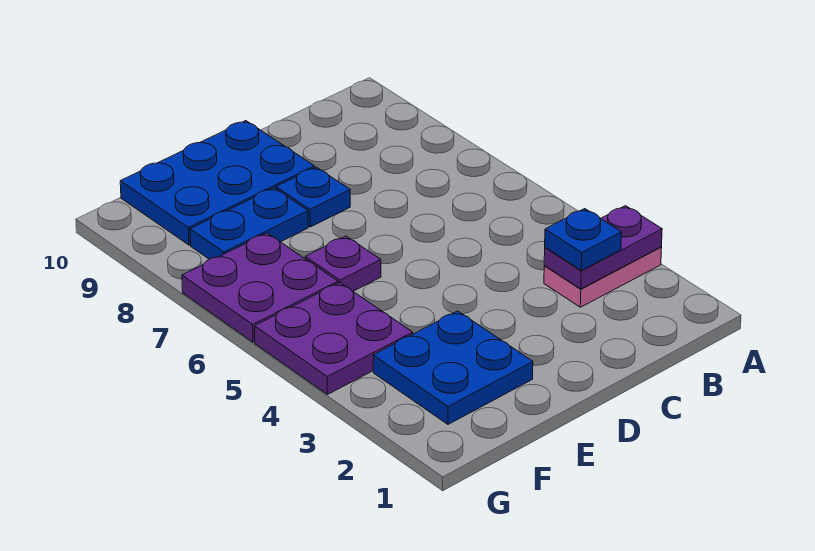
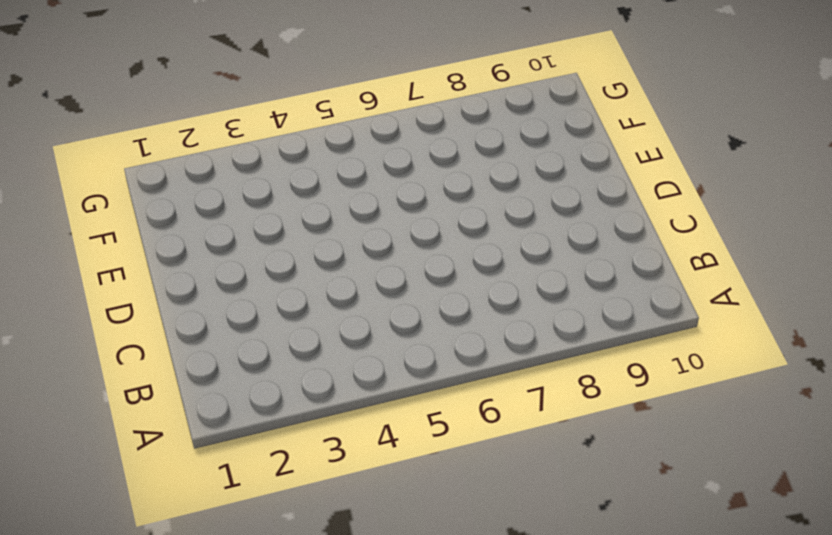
none -> pink 1x2 plate [544,247,662,307]
none -> blue 1x1 plate [276,167,350,227]

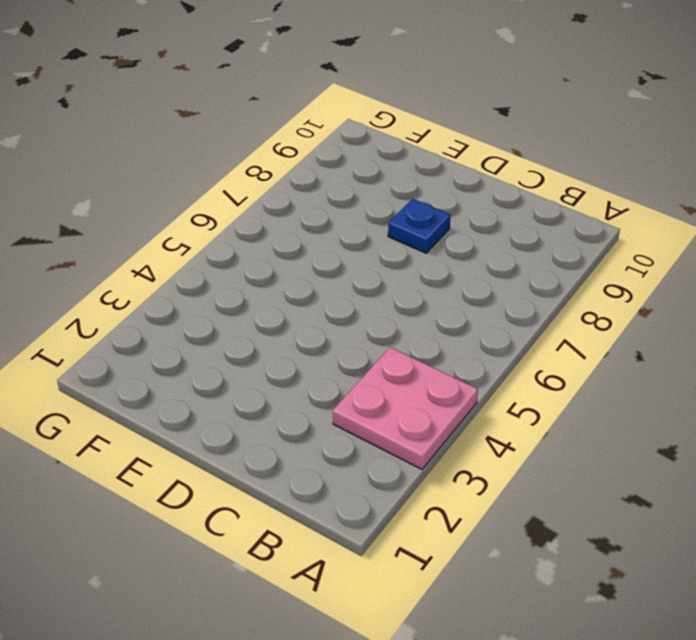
pink 2x2 plate [333,347,478,469] -> pink 1x2 plate [544,247,662,307]
none -> blue 2x3 plate [120,121,314,245]
none -> blue 2x2 plate [373,311,533,424]

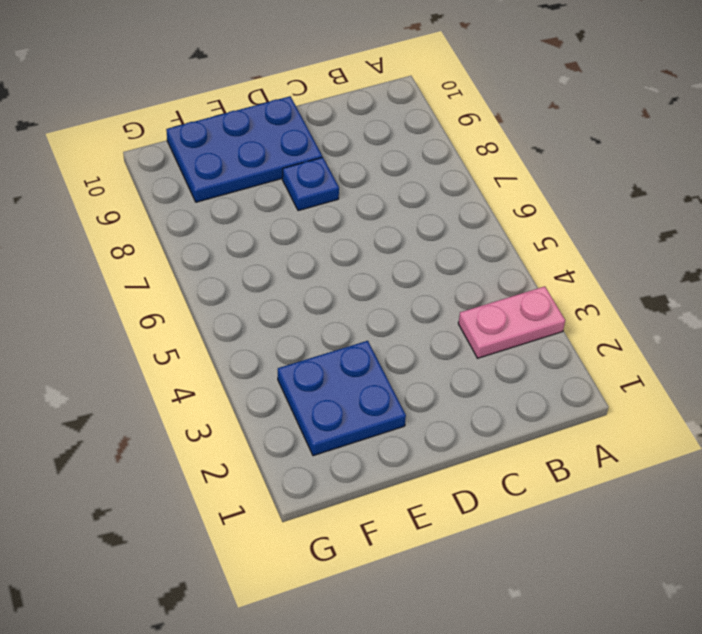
none -> purple 1x1 plate [305,236,381,291]
none -> blue 1x2 plate [190,188,308,259]

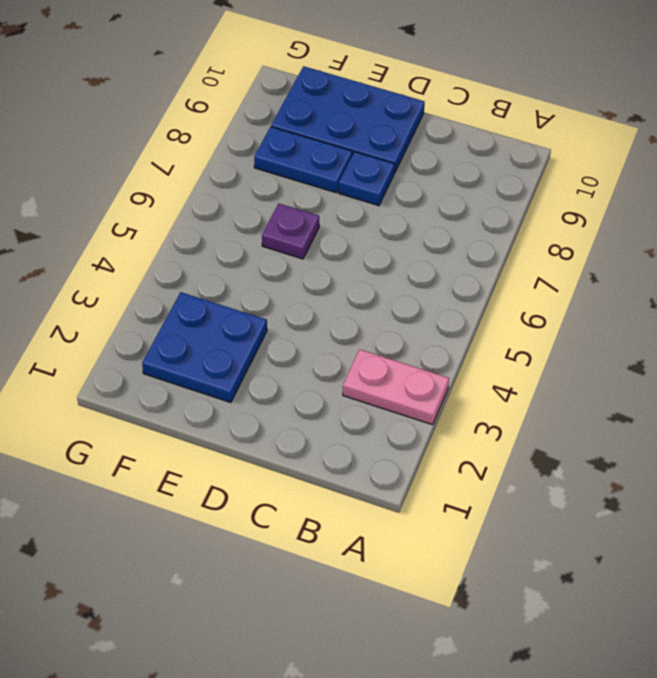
none -> purple 2x2 plate [255,283,413,394]
none -> purple 2x2 plate [182,233,338,342]

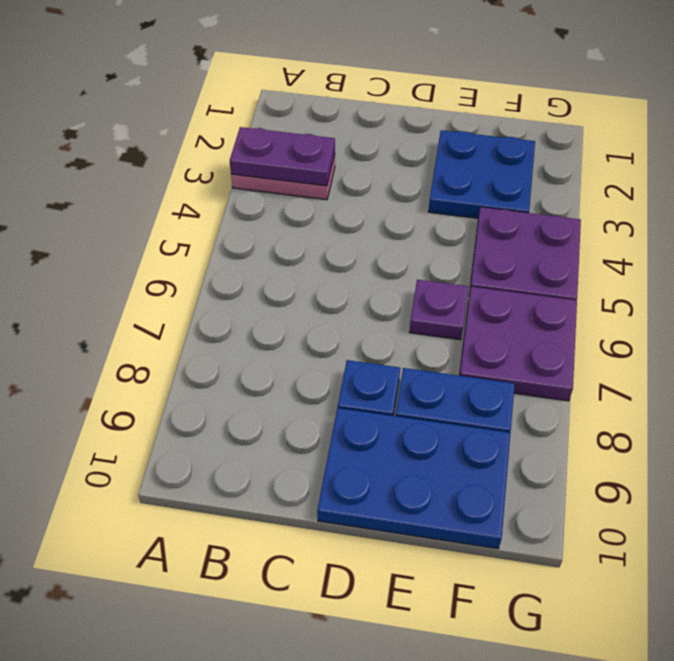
none -> blue 1x1 plate [545,209,622,270]

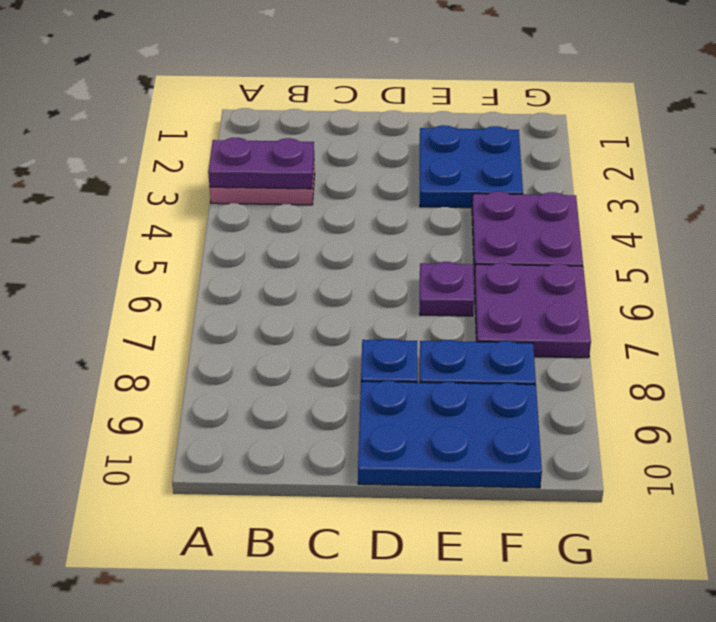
none -> blue 1x1 plate [545,209,622,270]

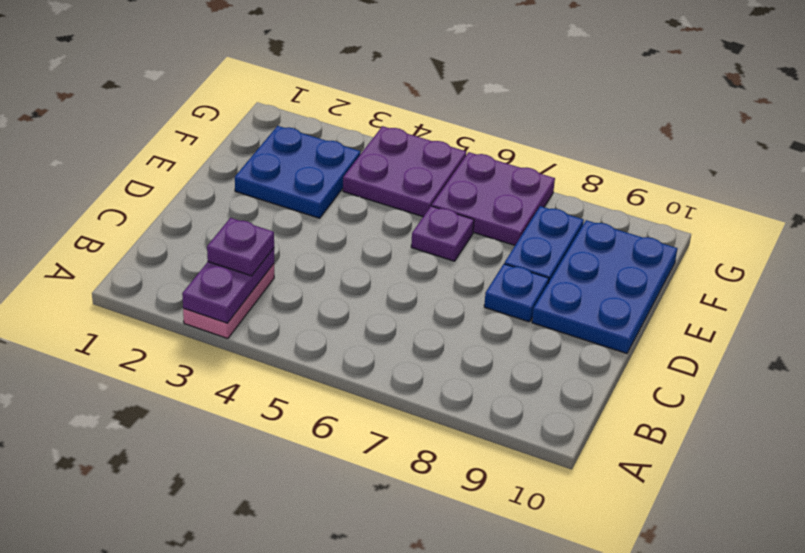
purple 1x1 plate [207,218,274,276] -> blue 1x1 plate [545,209,622,270]

